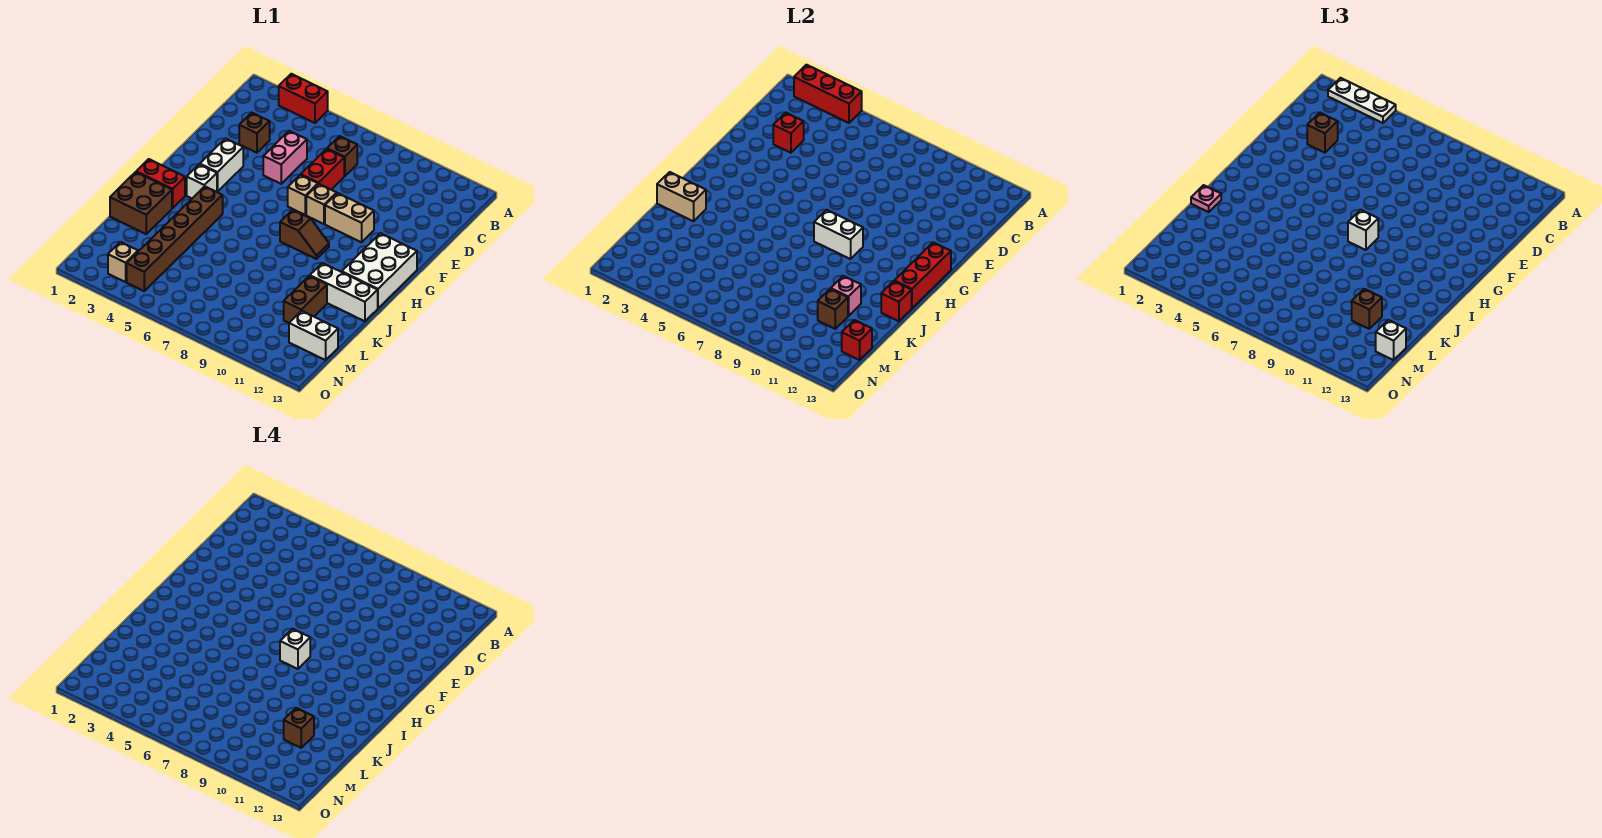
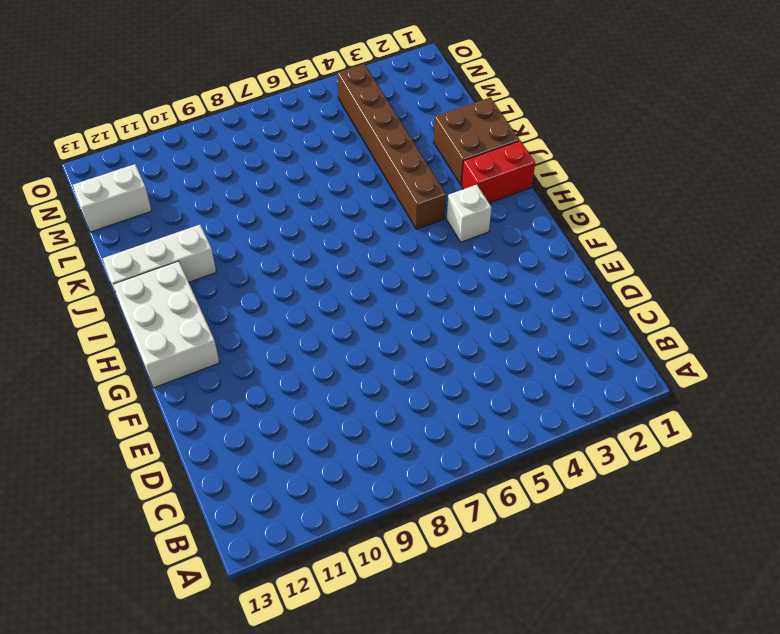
none -> red 1x2 brick [279,74,328,123]
none -> brown 1x1 brick [327,136,357,176]
none -> brown 1x1 brick [239,113,270,153]
none -> pink 1x2 brick [263,131,307,184]

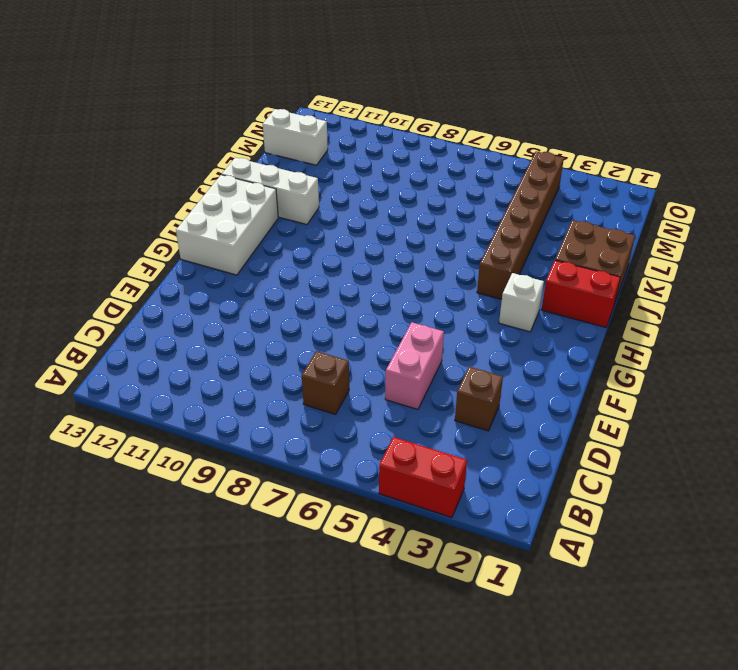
none -> red 1x2 brick [301,149,344,190]
none -> white 1x2 brick [200,138,243,192]
none -> tan 1x1 brick [288,175,318,215]
none -> tan 1x1 brick [306,184,337,224]

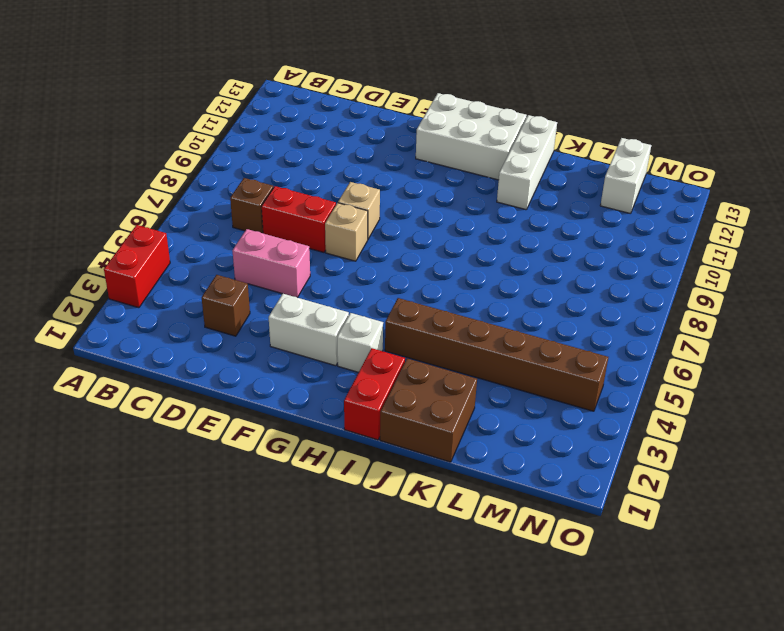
none -> tan 1x2 brick [325,193,374,242]
none -> brown 1x2 slope [280,210,329,259]
none -> brown 1x2 brick [284,276,327,323]
none -> tan 1x1 brick [108,242,138,282]

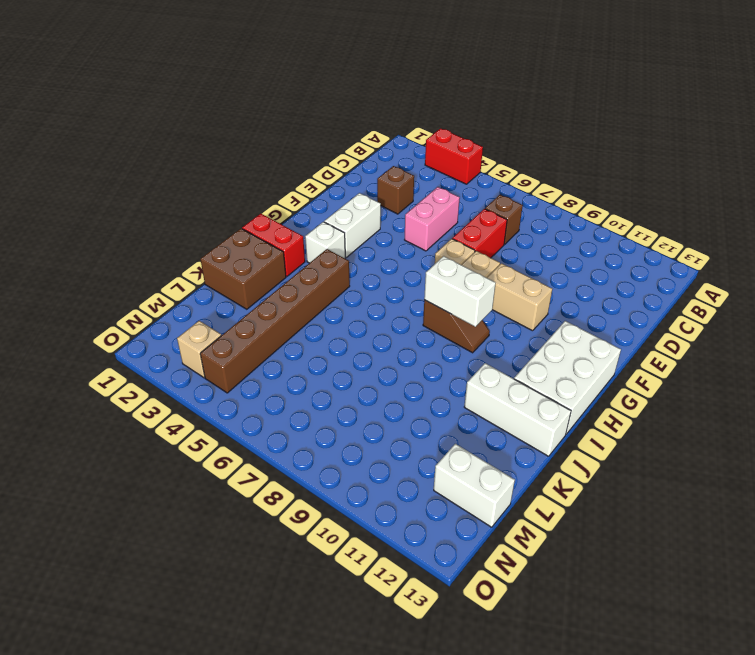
none -> brown 1x2 brick [284,276,327,323]
none -> red 1x3 brick [794,65,862,123]
none -> red 1x1 brick [773,113,804,153]
none -> red 1x3 brick [895,242,951,308]

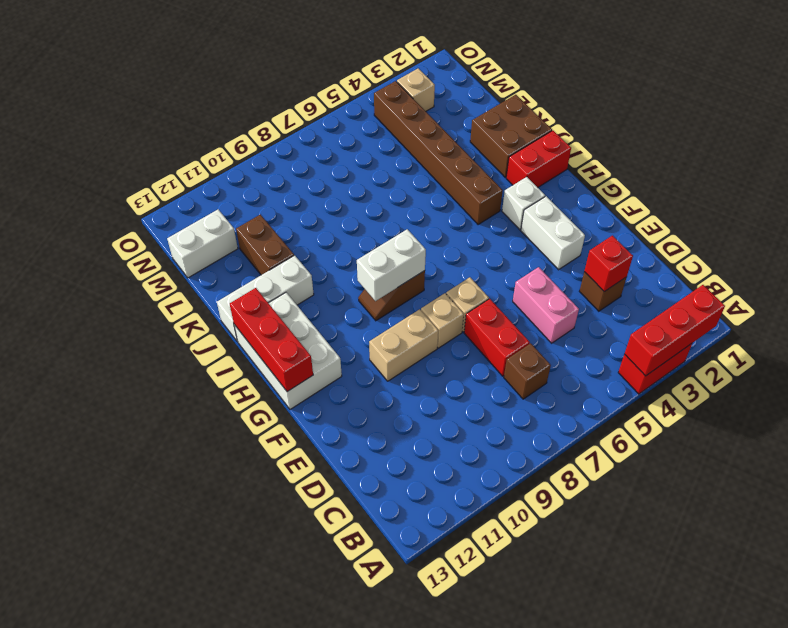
none -> tan 1x2 brick [657,172,706,221]
none -> red 1x1 brick [881,281,912,321]
none -> pink 1x1 brick [831,276,861,316]
none -> brown 1x1 brick [818,289,848,329]

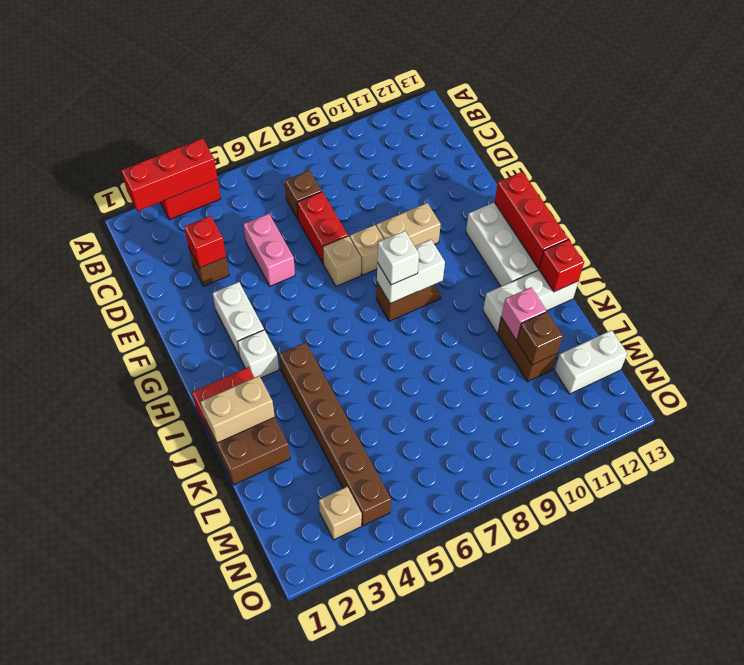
none -> red 1x1 brick [842,320,872,360]
none -> white 1x3 plate [1328,78,1396,123]
none -> brown 1x1 brick [1307,113,1338,153]
none -> pink 1x1 plate [1191,185,1221,212]

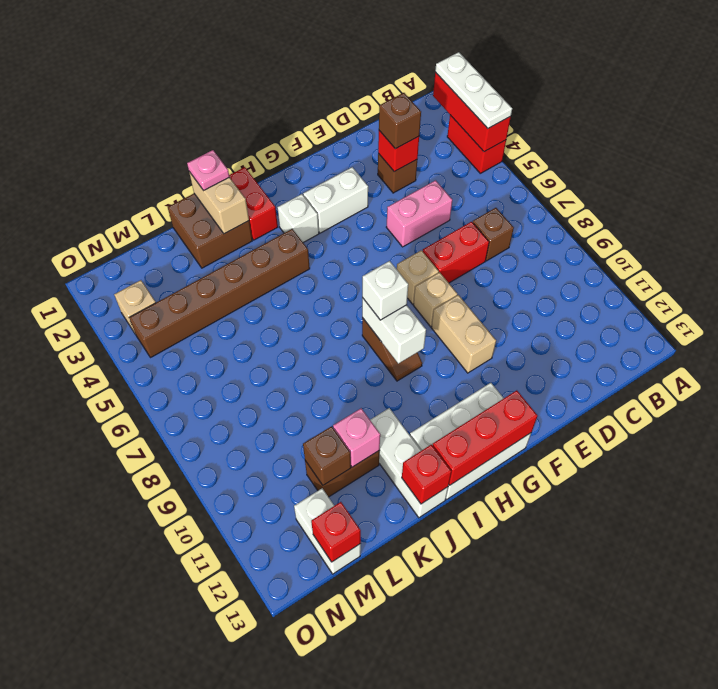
none -> brown 1x1 brick [1352,289,1382,329]
none -> white 1x1 brick [1376,320,1406,360]
none -> white 1x1 brick [280,629,310,669]
none -> brown 1x1 brick [284,708,314,748]

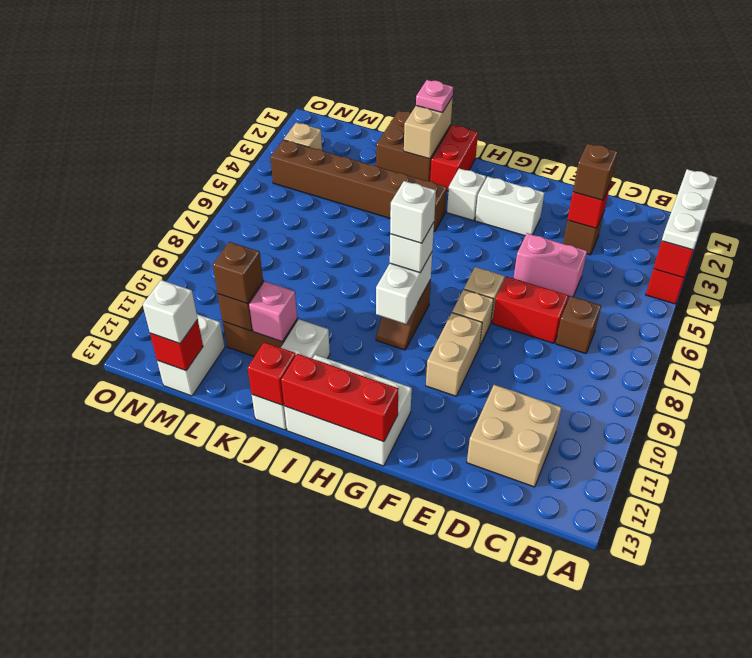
tan 2x2 brick [467,385,562,487] -> none
none -> brown 1x1 brick [284,708,314,748]

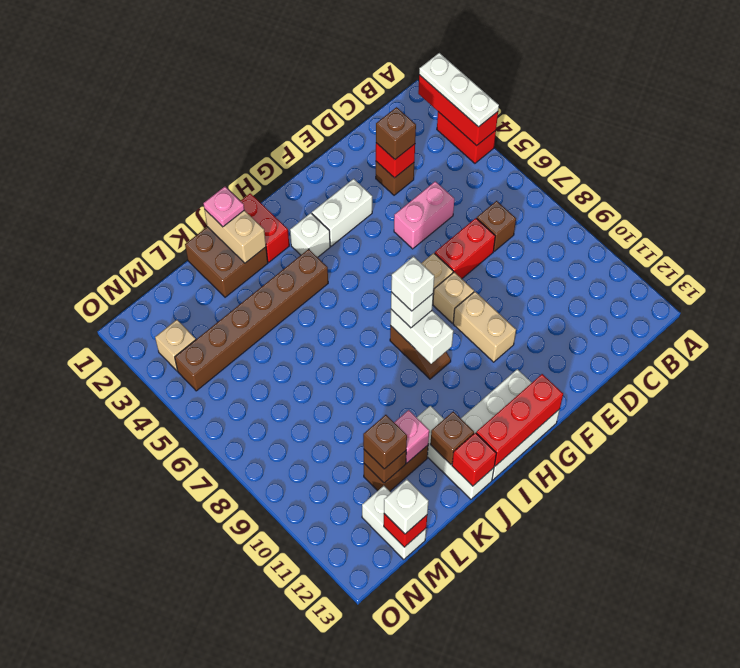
brown 1x1 brick [430,412,474,464] -> brown 1x1 brick moved to [284,708,314,748]

